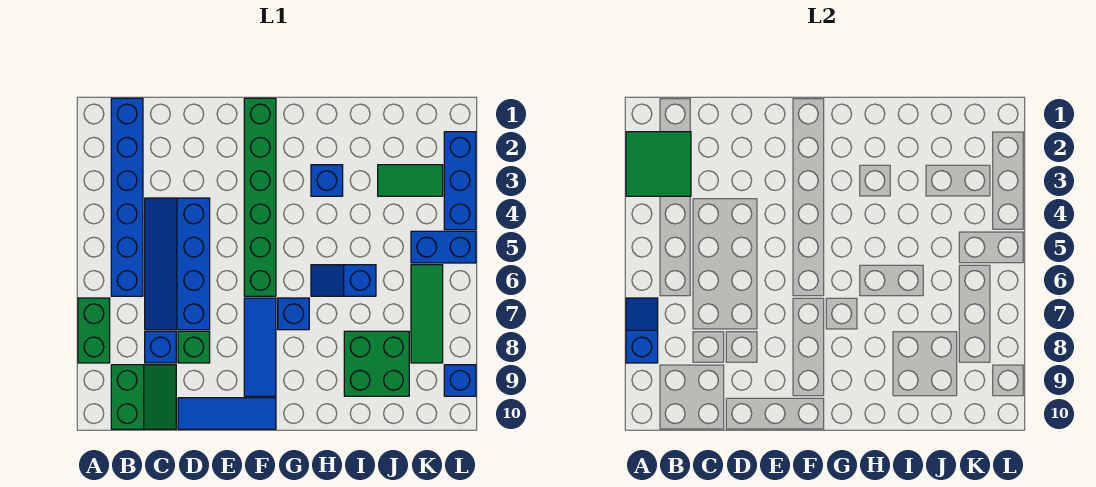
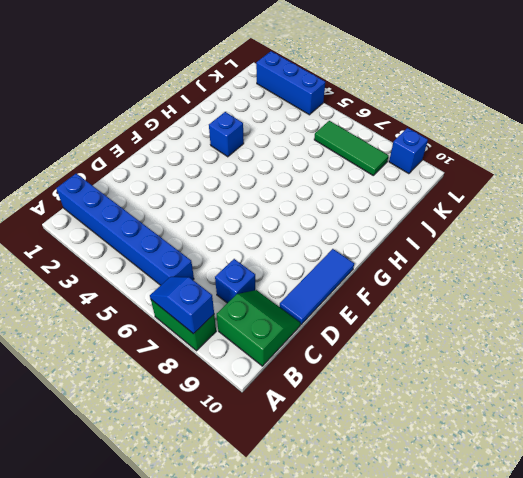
none -> blue 2x4 slope [145,198,210,330]
none -> green 1x1 brick [178,331,210,363]
none -> green 1x6 brick [244,98,276,296]

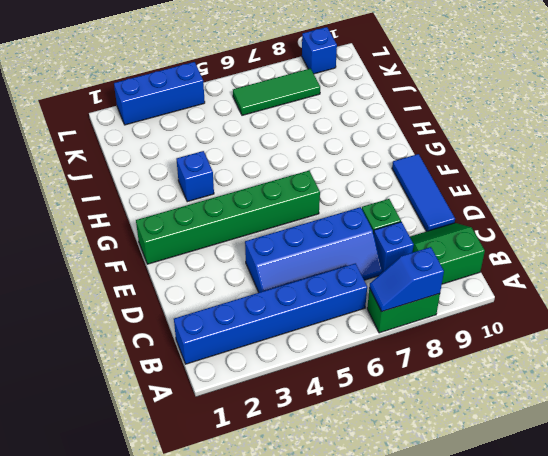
none -> blue 1x3 tile [244,298,276,396]
none -> blue 1x1 brick [278,298,309,330]
none -> blue 1x2 slope [311,265,376,296]

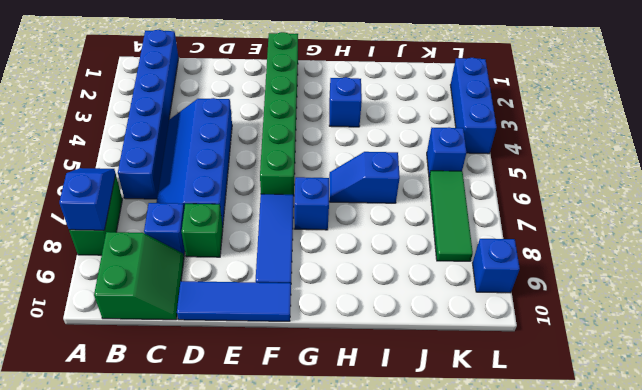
blue 1x1 brick [427,127,466,176] -> blue 1x2 brick [411,231,476,263]
none -> green 2x2 brick [344,331,409,396]
none -> green 1x2 tile [378,165,443,196]
none -> green 2x2 tile [626,132,691,196]

